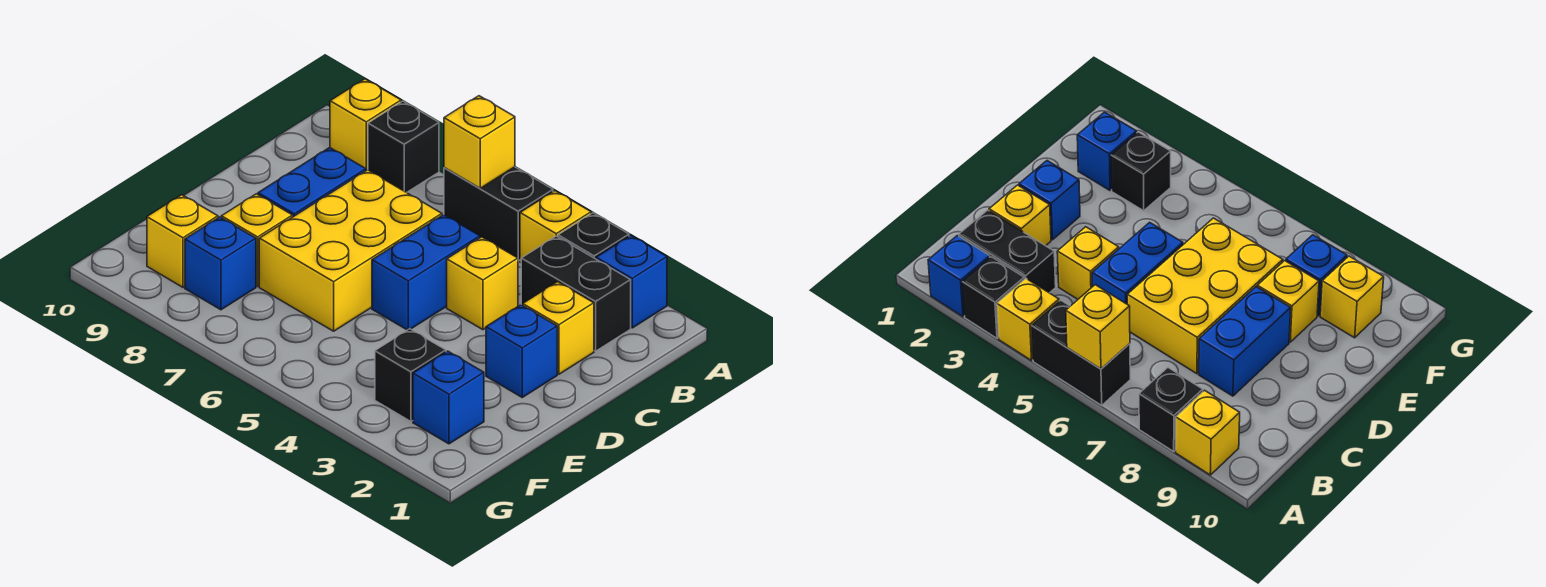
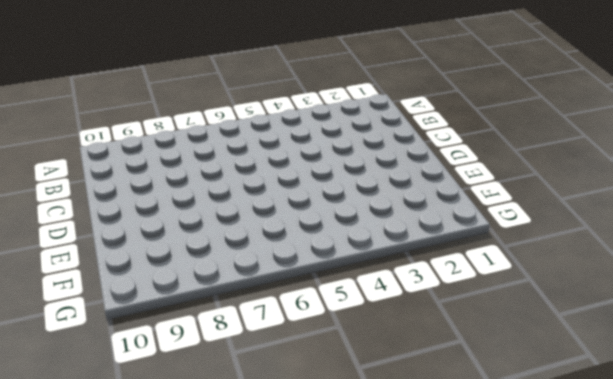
none -> blue 1x1 brick [596,235,667,328]
none -> black 1x1 brick [558,213,629,259]
none -> yellow 1x1 brick [520,191,591,262]

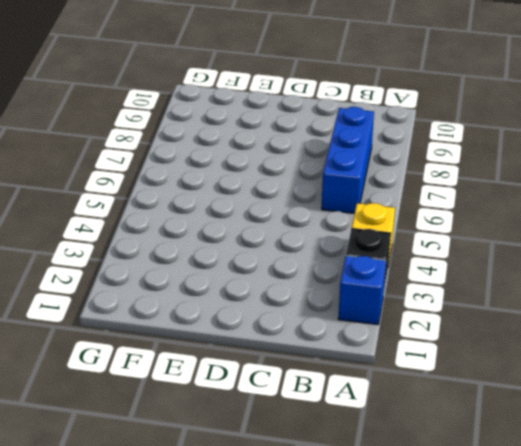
blue 1x3 brick [322,107,374,213] -> none
none -> black 1x2 brick [444,167,553,261]
none -> black 1x1 brick [368,101,439,193]
none -> yellow 1x1 brick [330,79,401,170]

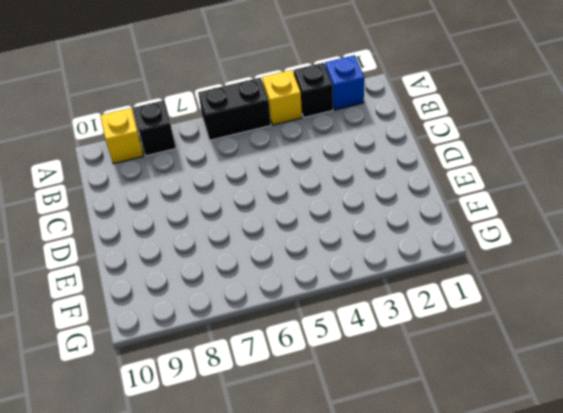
none -> black 1x2 brick [521,236,631,351]
none -> yellow 1x1 brick [523,282,594,374]
none -> yellow 1x1 brick [447,237,518,330]

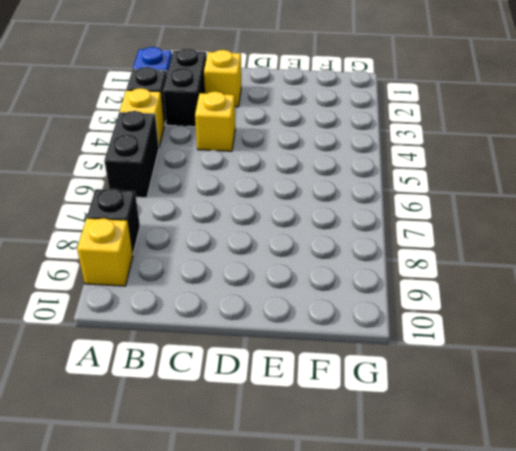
none -> blue 1x2 brick [372,215,480,330]
none -> yellow 2x3 brick [259,170,442,331]
none -> blue 1x2 brick [258,148,366,217]

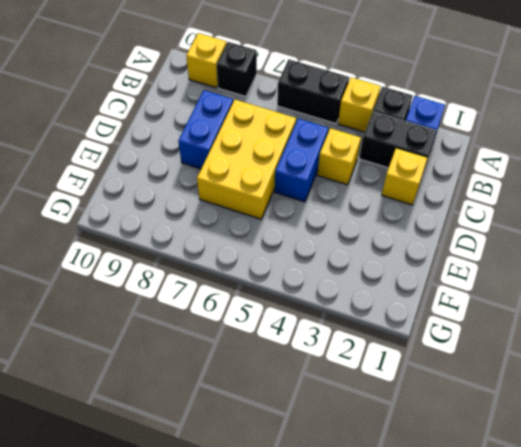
none -> blue 1x1 brick [486,305,557,397]
none -> yellow 1x1 brick [221,194,293,286]
none -> blue 1x1 brick [413,351,484,444]

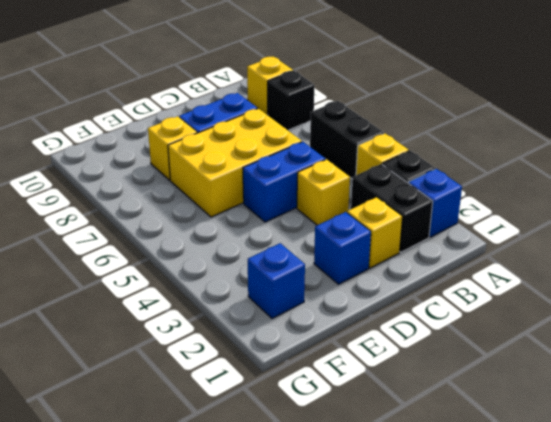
none -> black 1x1 brick [375,329,446,421]
none -> blue 1x1 brick [185,217,256,310]
none -> yellow 1x1 brick [147,195,218,287]

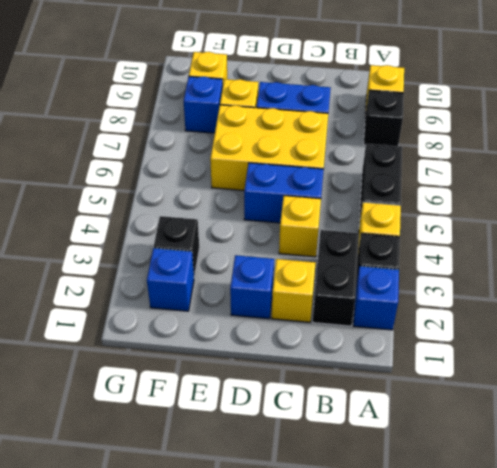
none -> yellow 1x1 brick [444,96,515,188]

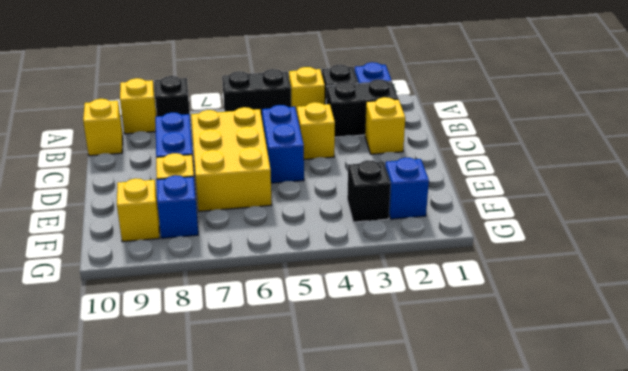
yellow 1x1 brick [83,99,123,156] -> yellow 1x1 brick moved to [444,96,515,188]
none -> blue 1x1 brick [486,305,557,397]

